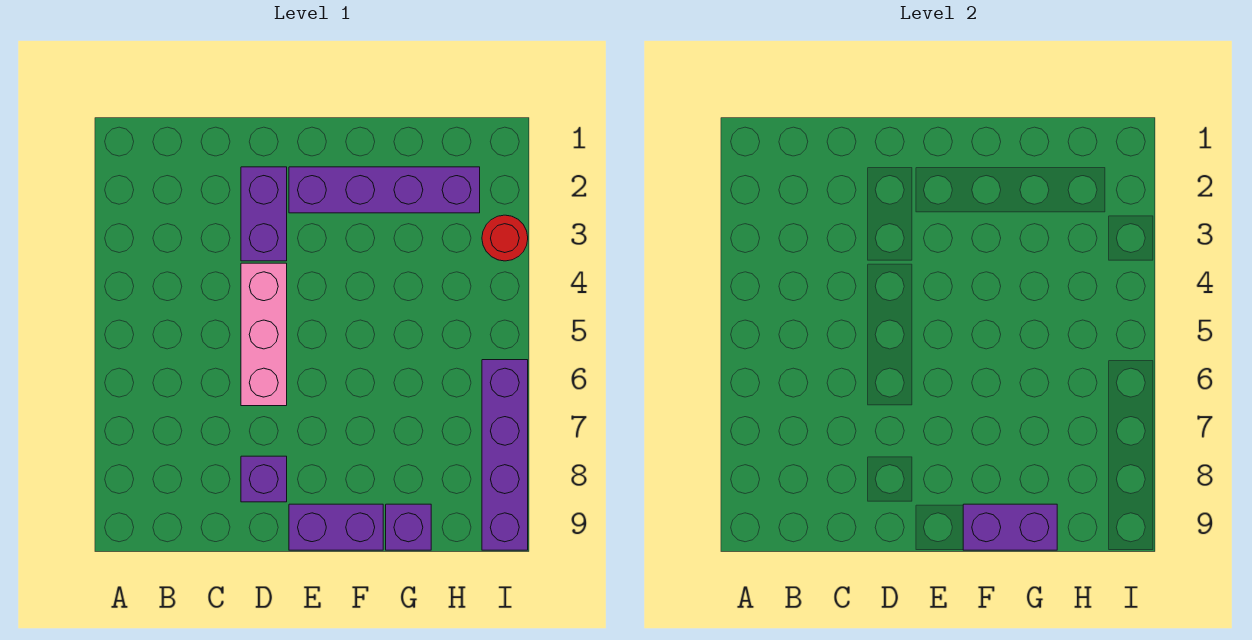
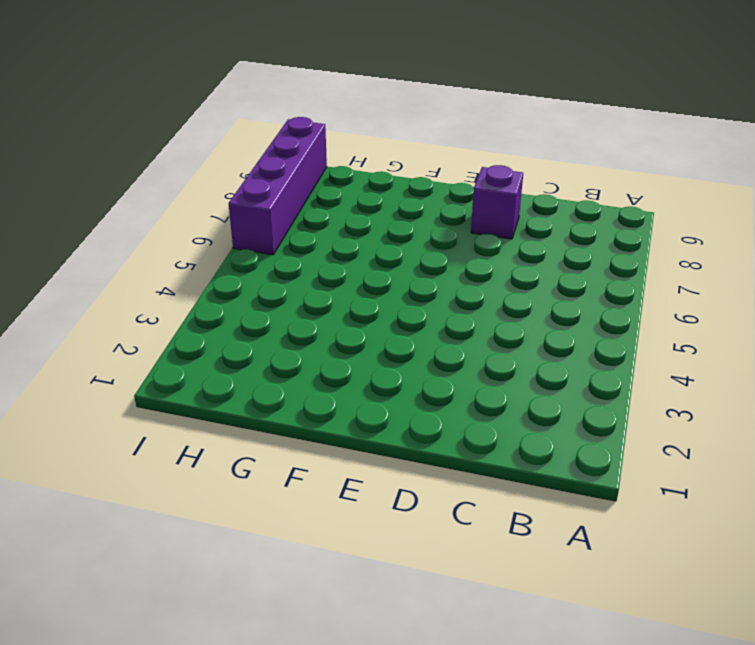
none -> purple 1x2 brick [241,167,287,261]
none -> pink 1x3 brick [241,263,287,406]

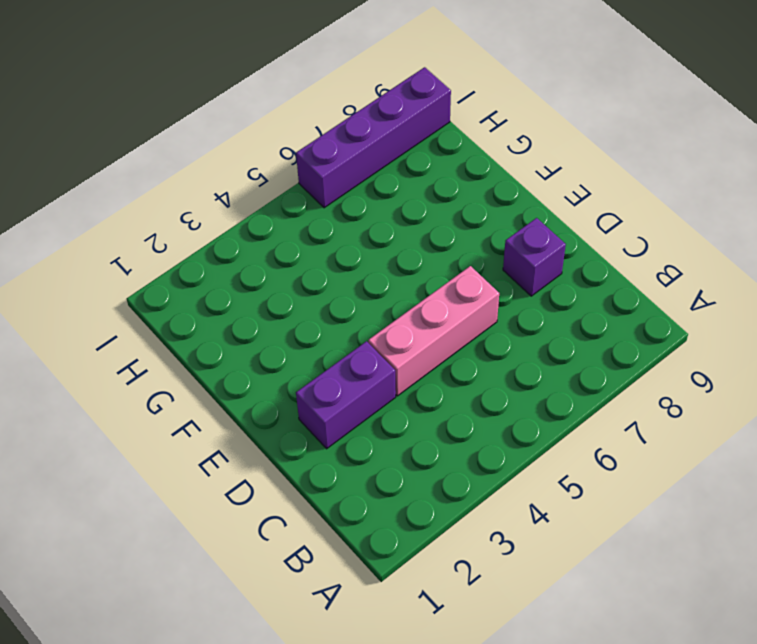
none -> purple 1x4 brick [289,167,480,213]
none -> purple 1x2 brick [289,504,383,550]

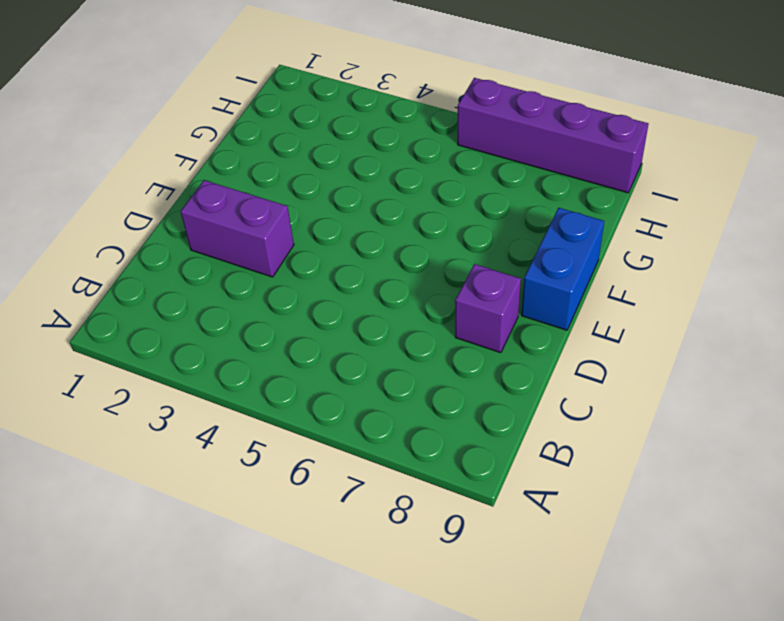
blue 1x2 brick [521,208,604,330] -> purple 1x2 brick [289,504,383,550]
none -> pink 1x3 brick [241,263,287,406]
none -> purple 1x4 brick [289,167,480,213]

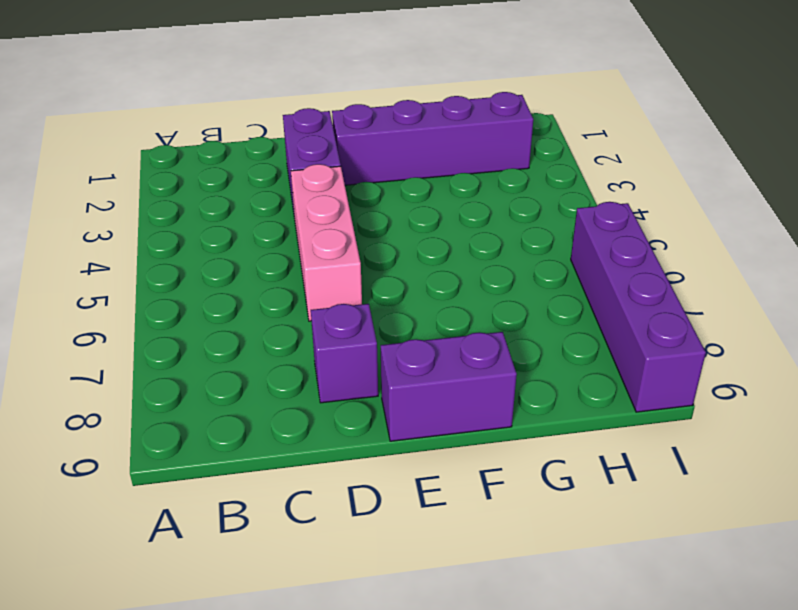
none -> purple 1x1 brick [386,504,431,550]
none -> red 1x1 round brick [482,215,528,261]

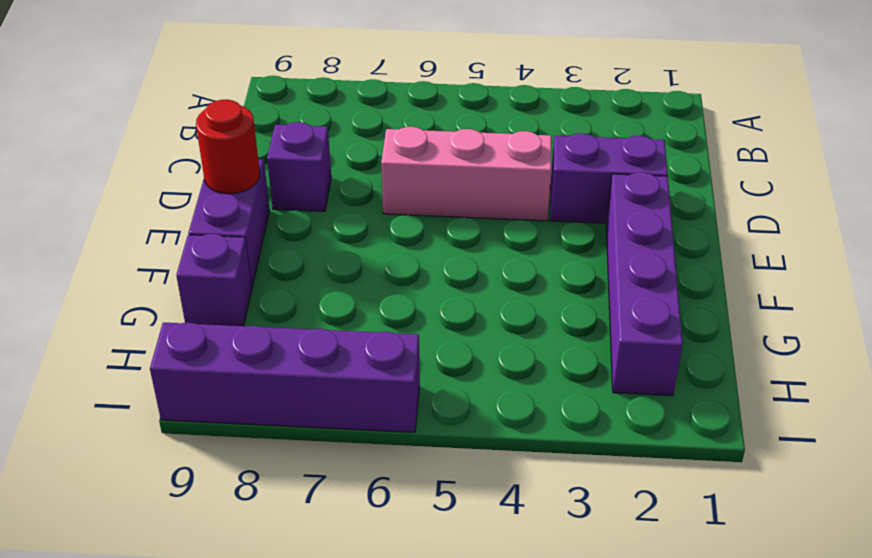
red 1x1 round brick [196,100,260,194] -> red 1x1 round brick moved to [482,215,528,261]
none -> purple 1x2 brick [963,504,1057,550]

